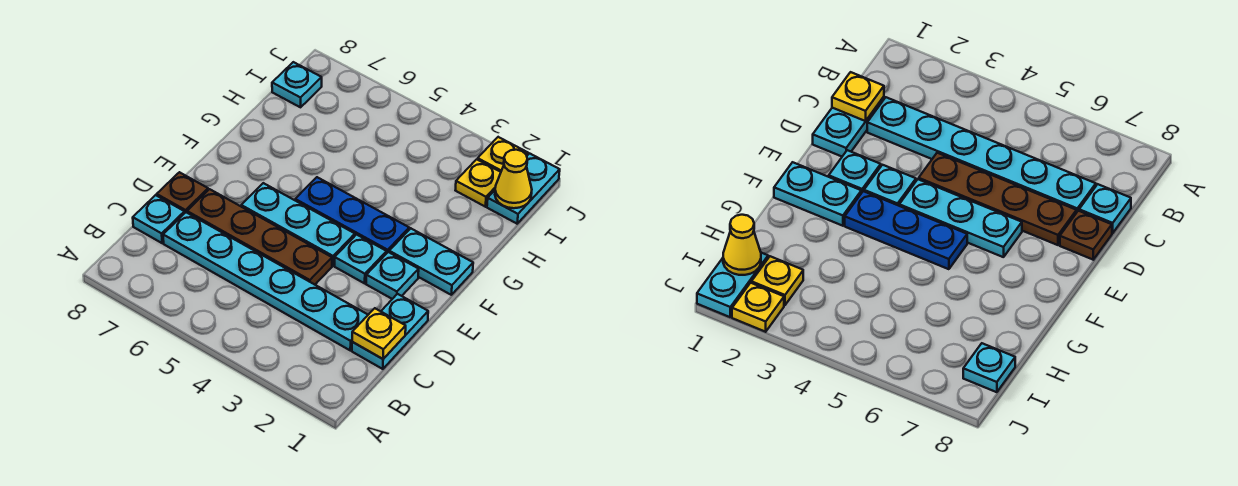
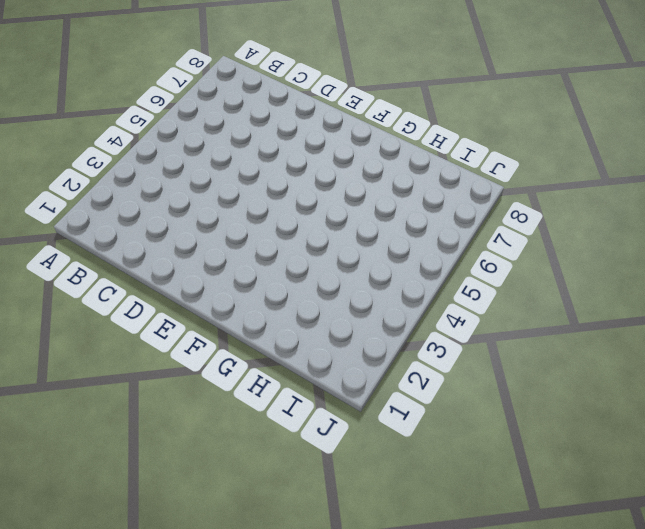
none -> cyan 1x2 plate [352,294,428,369]
none -> cyan 1x6 plate [163,212,368,350]
none -> cyan 1x1 plate [133,195,185,243]

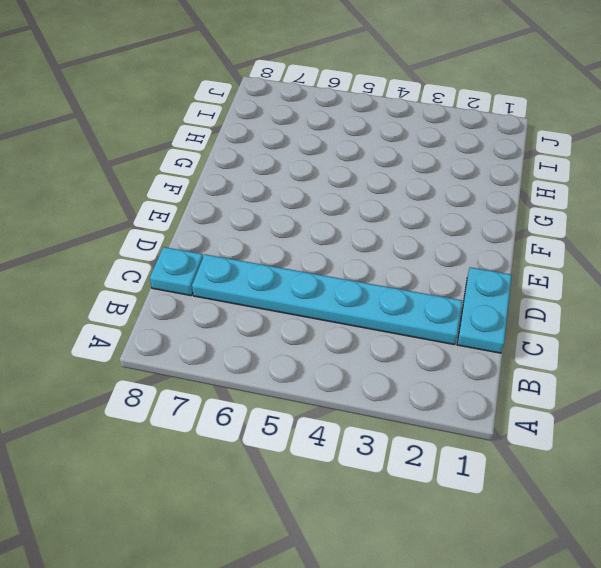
none -> brown 1x4 plate [187,189,332,285]
none -> brown 1x1 plate [157,172,208,213]
none -> cyan 1x1 plate [366,252,419,299]

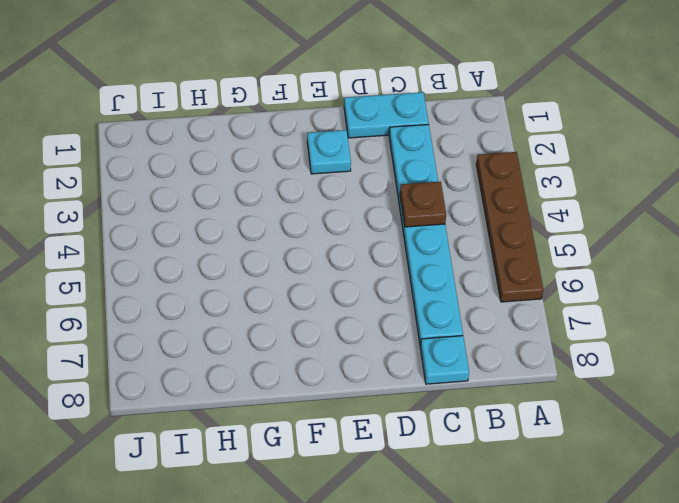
brown 1x4 plate [476,152,543,302] -> brown 1x4 plate moved to [187,189,332,285]
brown 1x1 plate [400,181,446,227] -> brown 1x1 plate moved to [157,172,208,213]
none -> cyan 1x1 plate [335,235,387,283]
none -> cyan 1x3 plate [241,183,355,266]
none -> cyan 1x2 plate [389,229,473,295]

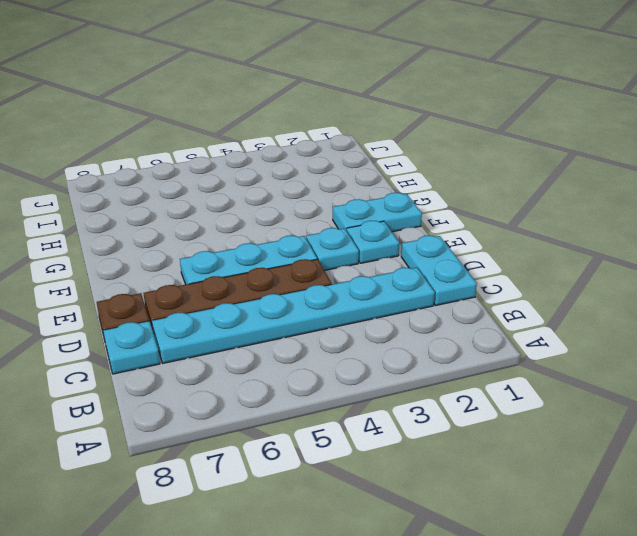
none -> blue 1x3 plate [295,177,409,253]
none -> cyan 1x2 plate [487,153,560,224]
none -> yellow 1x1 plate [455,159,501,207]

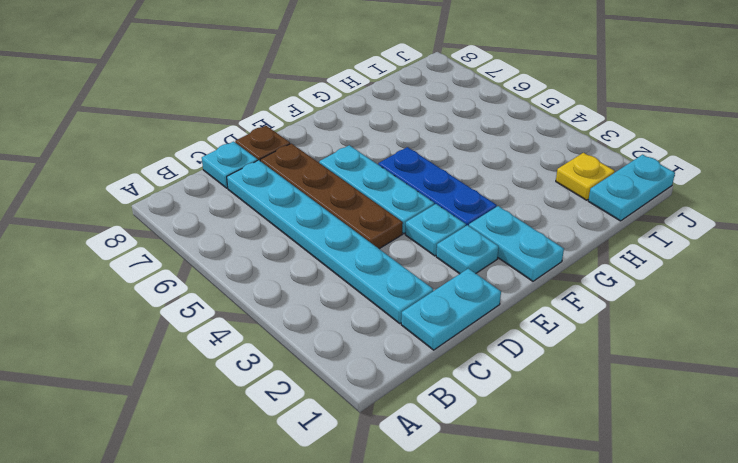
none -> cyan 1x1 plate [272,62,322,107]
none -> yellow 1x1 plate [478,137,528,172]
none -> yellow 1x1 plate [352,308,406,359]

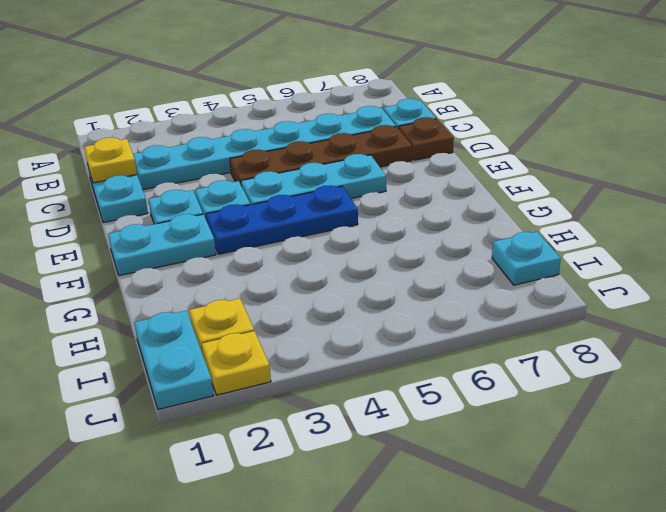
none -> yellow 1x1 cone [495,150,532,208]

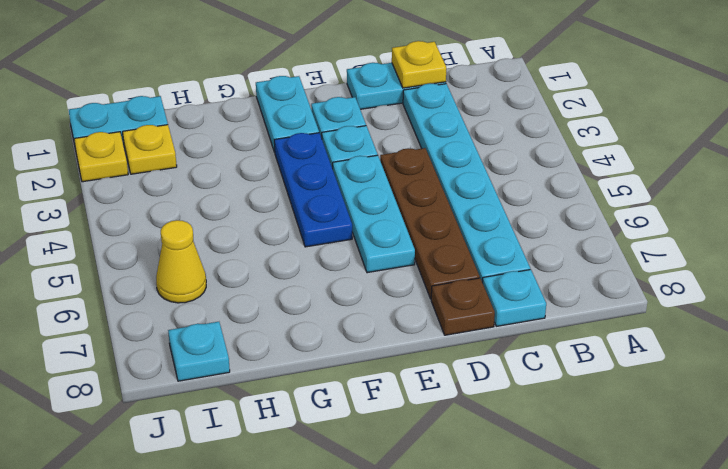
yellow 1x1 cone [156,220,206,303] -> yellow 1x1 cone moved to [495,150,532,208]

